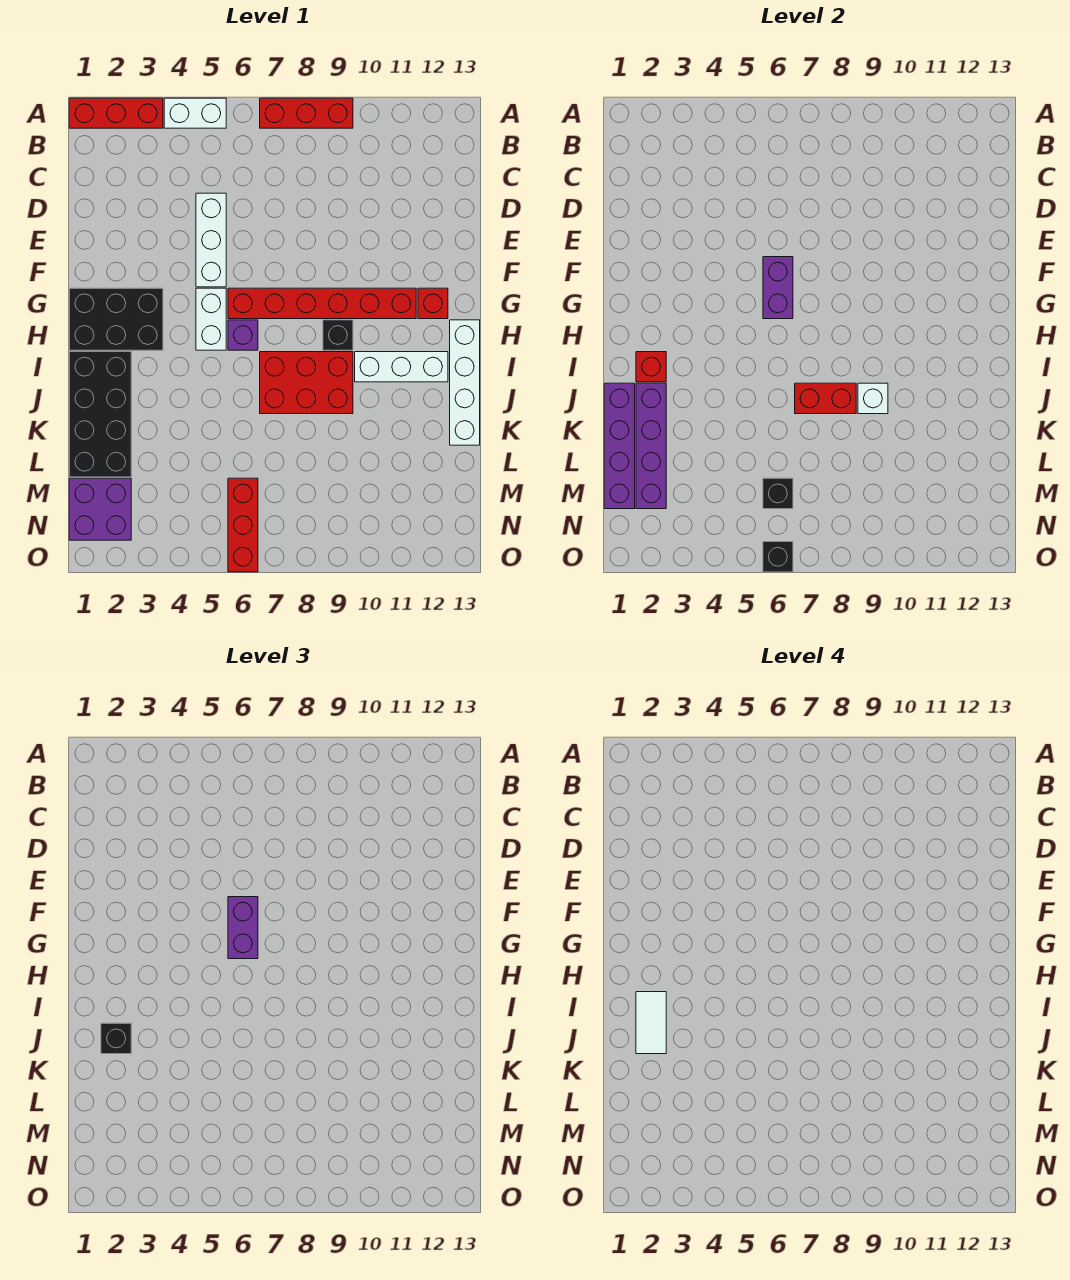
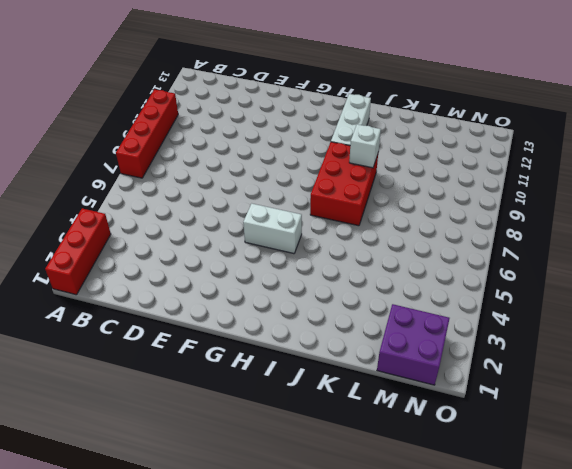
red 1x4 brick [116,89,178,178] -> red 1x3 brick [260,98,353,128]
none -> white 1x2 brick [164,98,226,128]
none -> white 1x3 brick [196,193,226,287]
none -> black 2x3 brick [69,288,163,350]

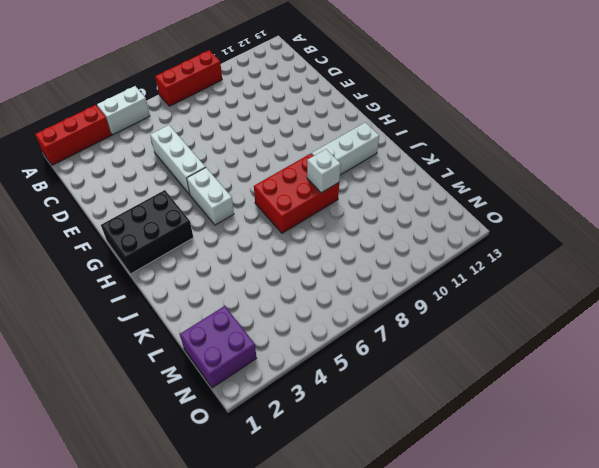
none -> red 1x6 brick [228,288,416,319]
none -> red 1x1 brick [418,288,448,319]
none -> purple 1x1 brick [228,320,258,350]

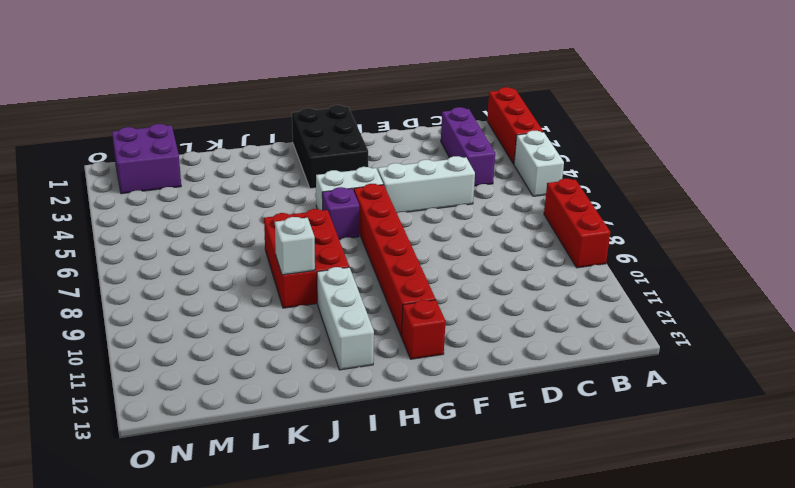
purple 1x3 brick [441,107,495,186] -> none
none -> black 1x1 brick [323,320,353,350]
none -> white 1x4 brick [450,320,480,445]
none -> black 2x4 brick [69,352,131,477]

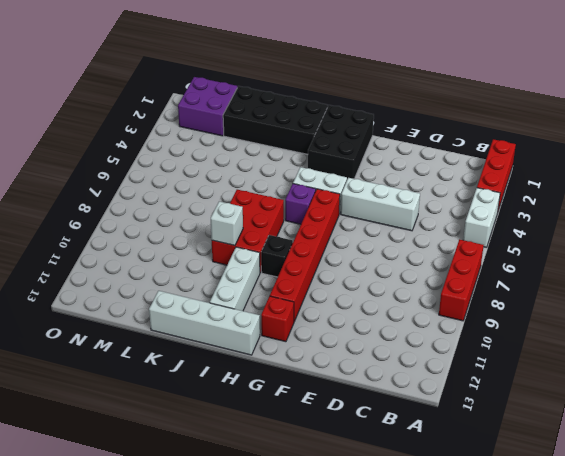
none -> red 1x3 brick [228,478,258,572]
none -> purple 1x2 brick [763,257,793,319]
none -> red 1x1 brick [636,352,666,382]

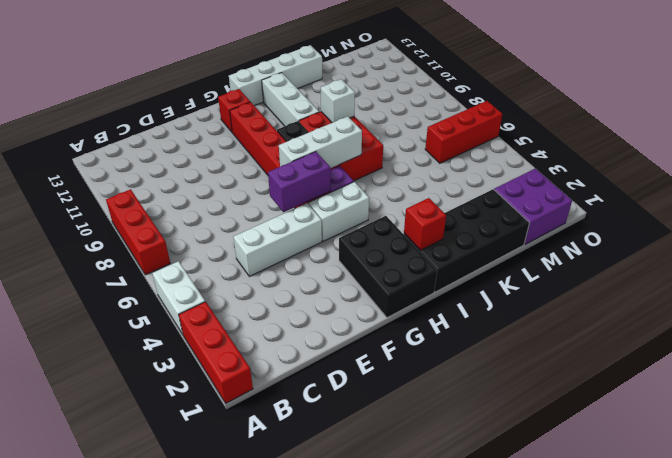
white 1x3 brick [279,116,362,168] -> none
none -> purple 1x4 brick [604,383,635,509]
none -> purple 1x4 brick [636,383,666,509]
none -> red 1x2 brick [795,383,856,414]

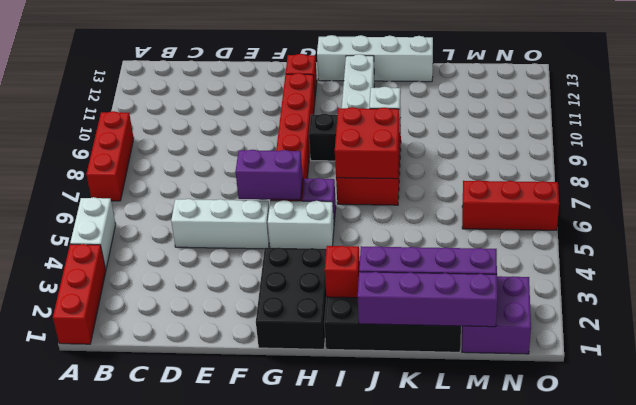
red 2x2 brick [335,107,400,179] -> red 1x2 brick [795,383,856,414]
none -> black 1x1 brick [763,478,793,509]
none -> black 1x1 brick [763,542,793,572]
none -> purple 1x2 brick [228,897,258,959]

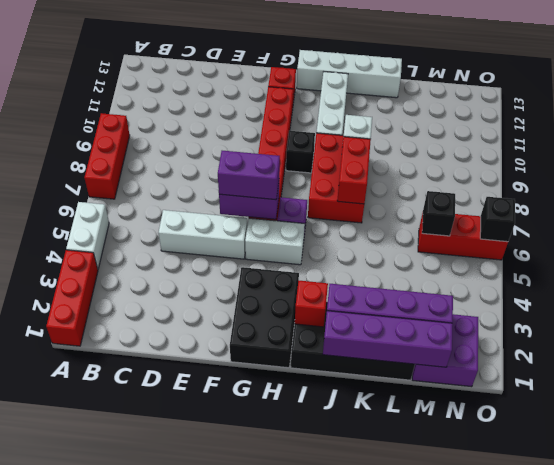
none -> black 1x1 brick [101,1023,131,1054]
none -> white 1x2 tile [636,992,666,1054]

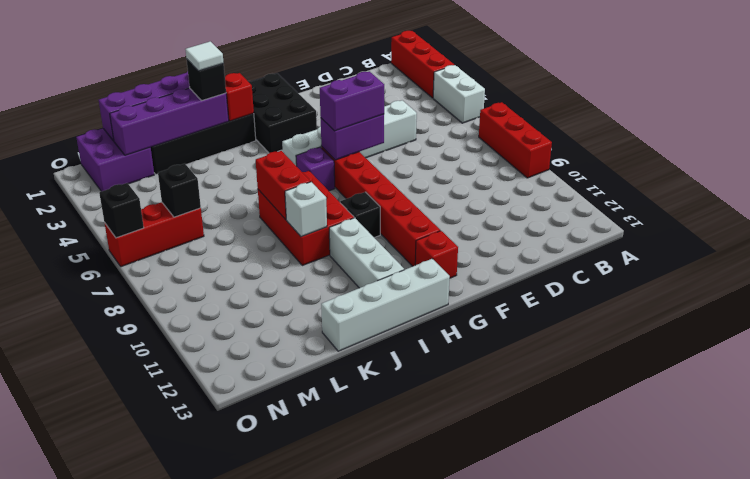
white 1x1 tile [185,41,224,71] -> white 1x2 tile [636,992,666,1054]

